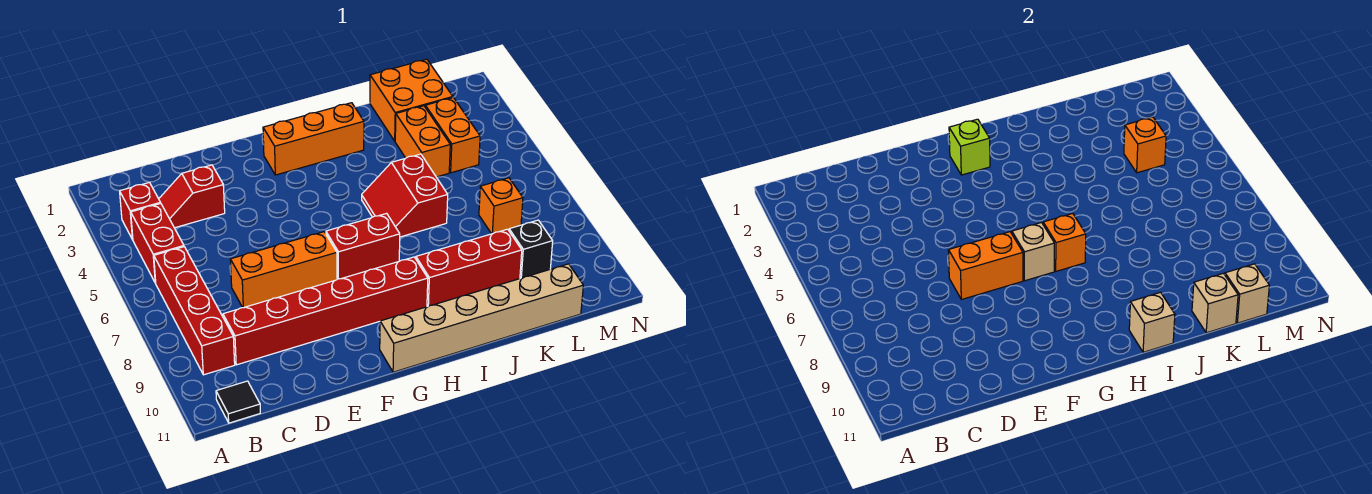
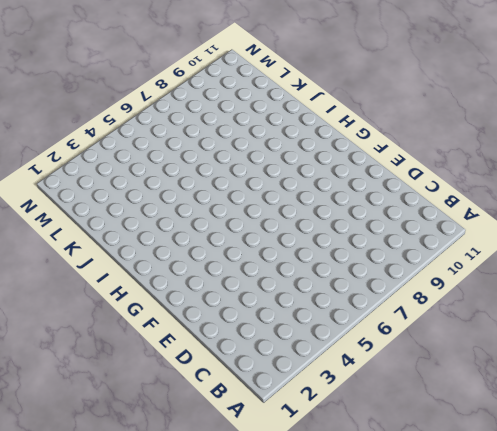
none -> red 1x1 brick [120,182,161,240]
none -> red 1x2 brick [131,204,184,283]
none -> red 1x4 brick [154,247,235,375]

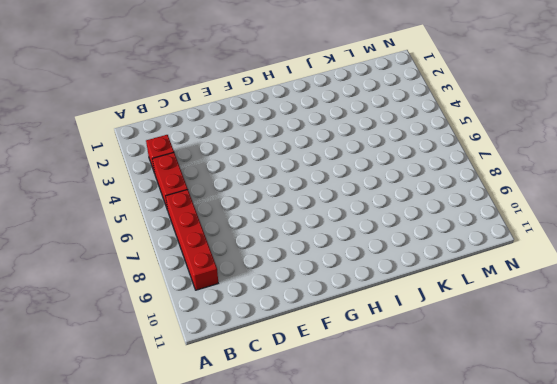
none -> black 1x1 tile [216,381,260,423]
none -> red 1x2 slope [159,165,225,228]
none -> red 1x6 brick [223,257,428,365]

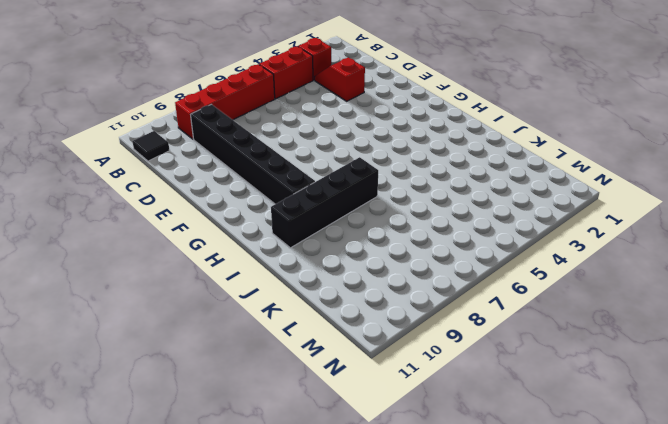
black 1x6 brick [191,104,315,204] -> red 1x6 brick [223,257,428,365]
black 1x4 brick [271,157,378,248] -> red 1x3 brick [416,229,522,306]
none -> orange 1x3 brick [230,232,337,308]
none -> orange 1x3 brick [263,103,364,175]
none -> red 1x2 brick [326,213,400,279]

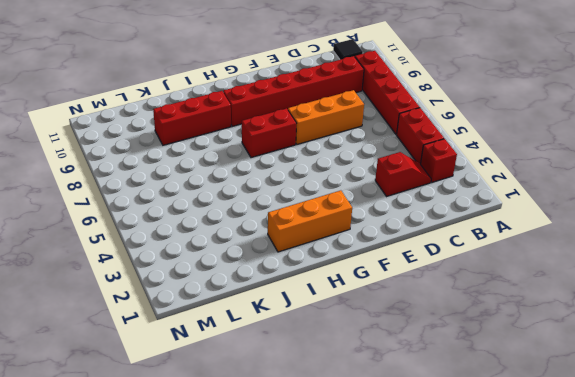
none -> tan 1x6 brick [380,264,583,372]
none -> red 2x2 slope [362,154,448,237]
none -> orange 2x2 brick [370,59,453,141]

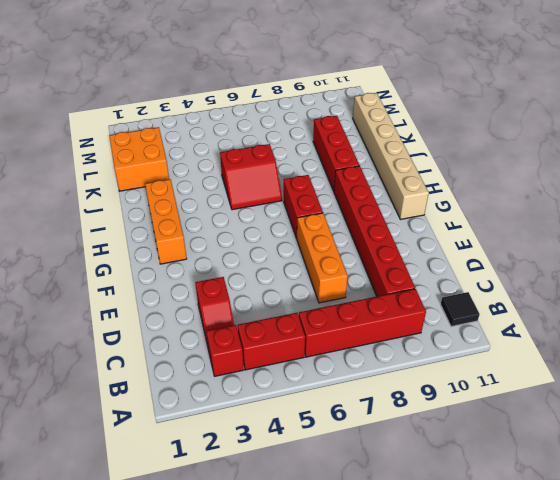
none -> orange 1x2 brick [395,106,450,177]
none -> orange 1x2 brick [425,98,480,173]
none -> orange 1x1 brick [479,178,523,234]

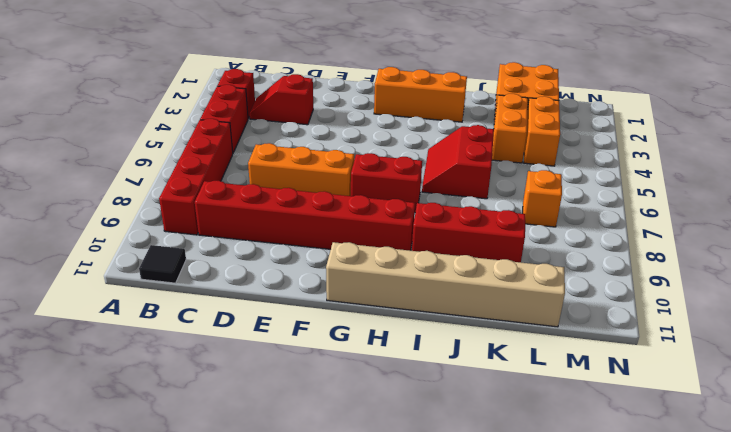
none -> black 1x1 brick [509,220,553,278]
none -> orange 1x2 brick [948,232,1023,300]
none -> lime 1x1 brick [949,119,990,175]

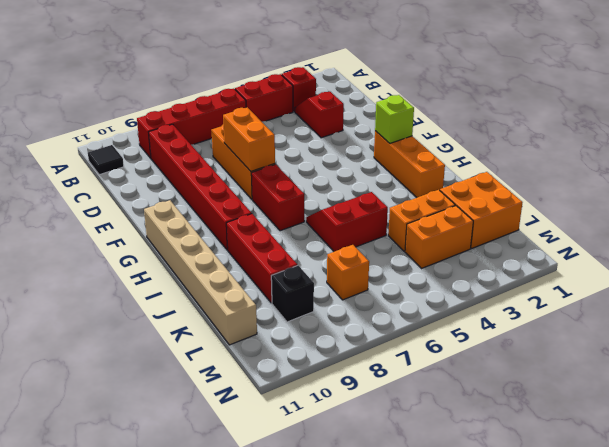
none -> tan 1x1 brick [1012,223,1054,281]
none -> orange 1x1 brick [1043,213,1086,271]
none -> tan 1x1 brick [1129,292,1175,352]

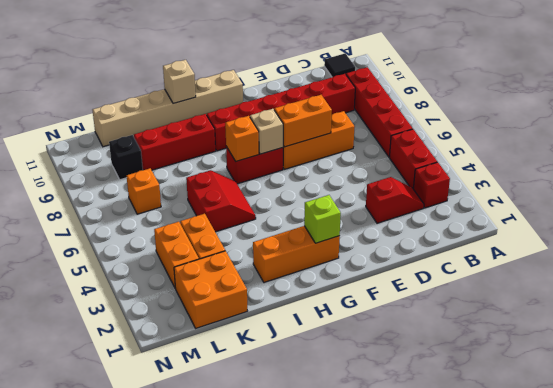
none -> tan 1x1 brick [1192,273,1238,333]
none -> orange 1x1 brick [1124,117,1166,173]
none -> tan 1x1 brick [1225,264,1269,323]

